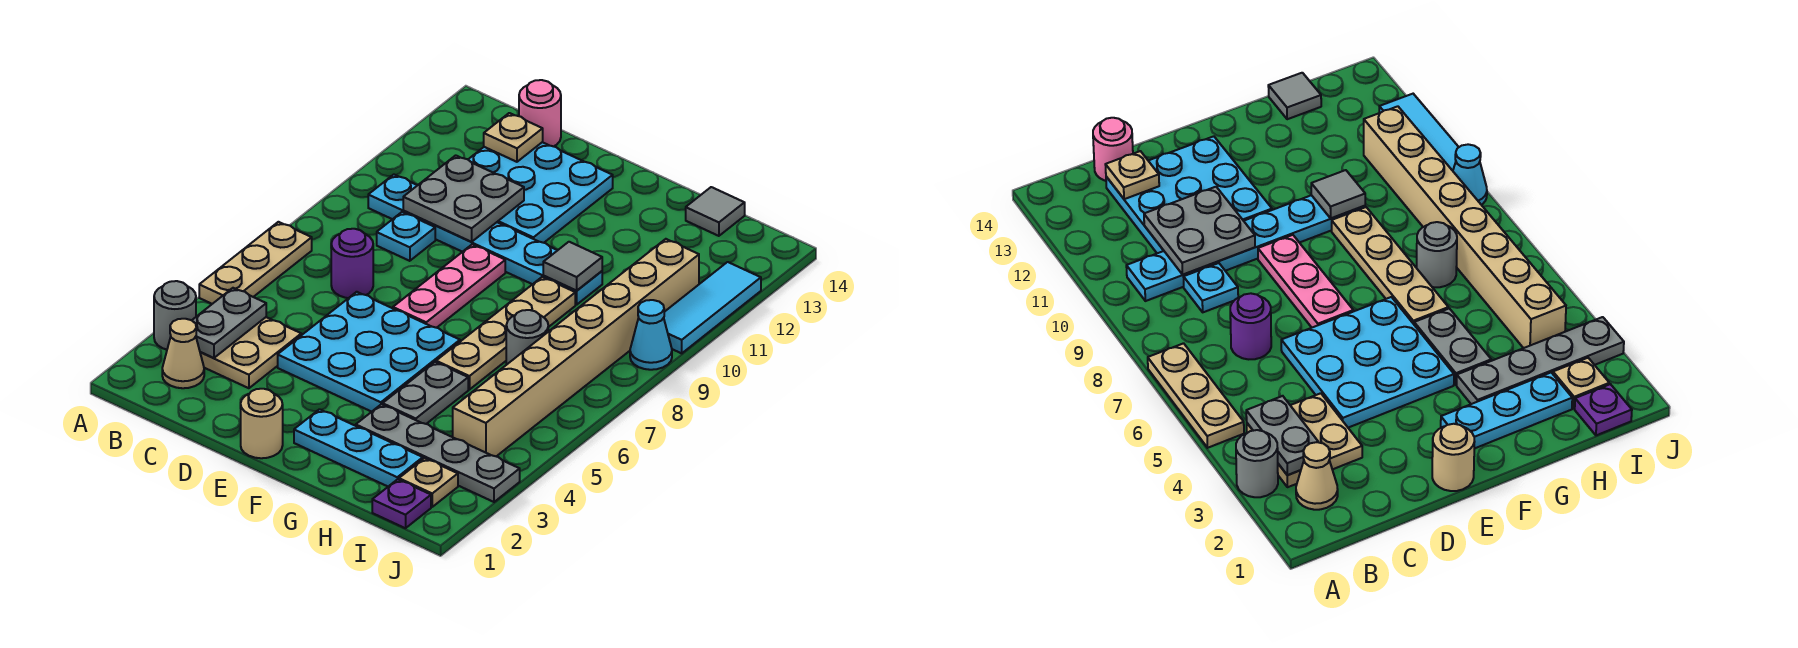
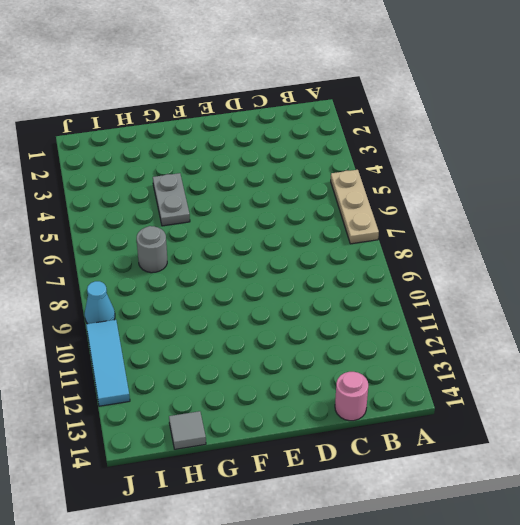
none -> grey 1x1 round brick [154,281,196,350]
none -> tan 1x1 cone [162,319,204,388]
none -> tan 2x2 plate [200,317,301,388]

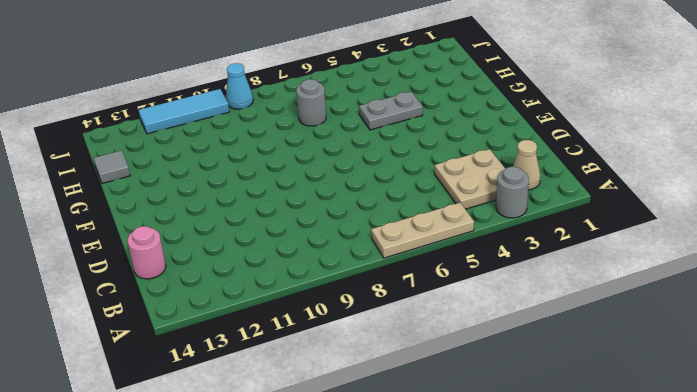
none -> cyan 1x6 plate [368,175,602,305]
none -> purple 1x1 round brick [331,229,373,298]
none -> cyan 1x1 plate [377,212,435,261]

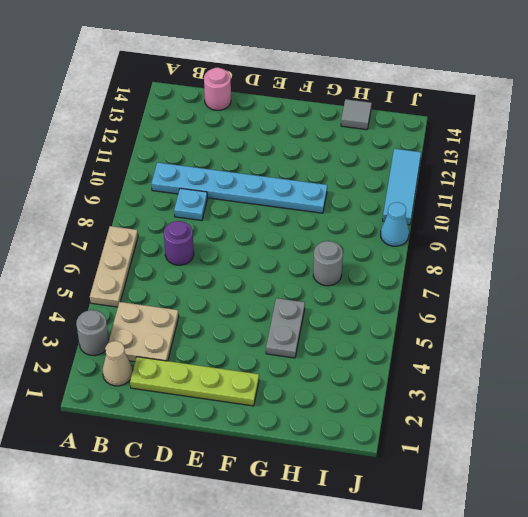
lime 1x4 plate [130,357,259,406] -> cyan 1x3 plate [294,409,423,486]
none -> cyan 3x3 plate [468,142,613,243]
none -> cyan 3x3 plate [278,292,460,412]
none -> tan 1x1 round brick [241,389,283,458]

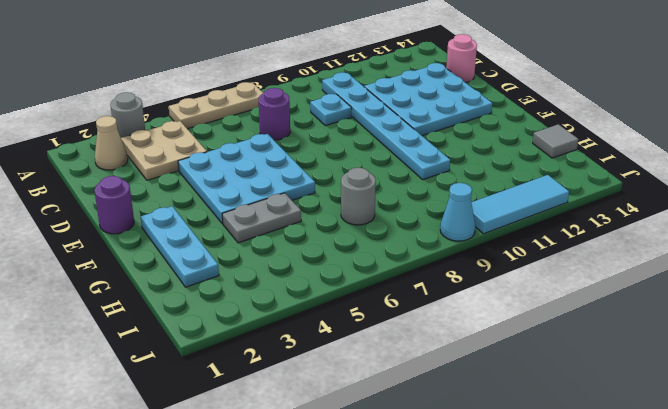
purple 1x1 round brick [94,176,134,234] -> tan 1x1 round brick [241,389,283,458]
none -> pink 1x3 plate [393,244,505,328]
none -> grey 1x4 plate [356,404,520,502]
none -> tan 1x4 plate [436,277,575,390]

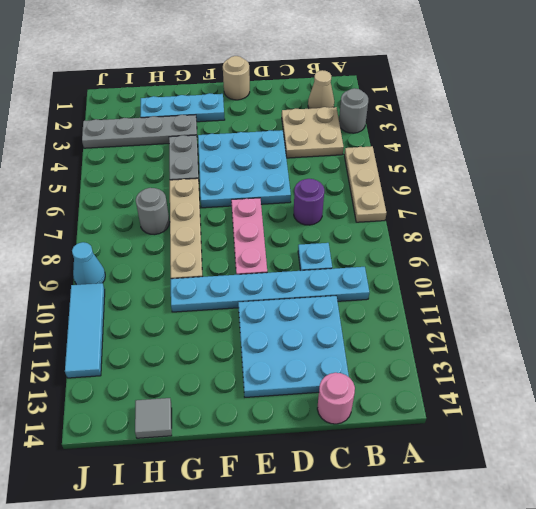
none -> purple 1x1 plate [372,479,431,528]
none -> tan 1x1 plate [399,458,458,507]
none -> tan 1x8 brick [453,239,699,456]

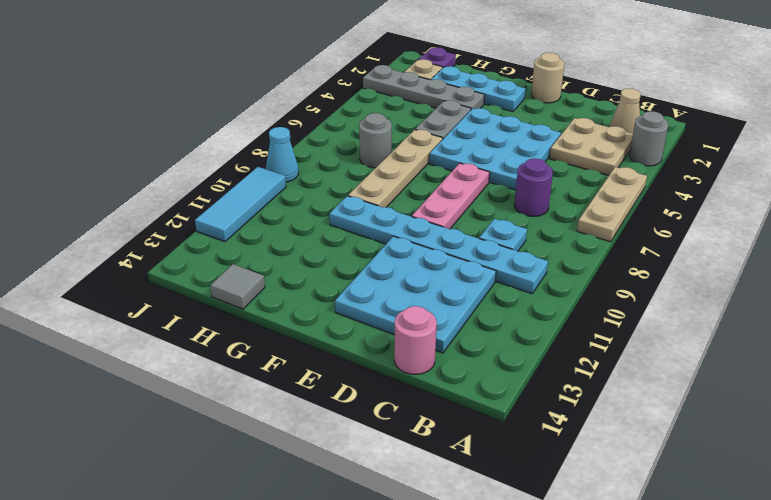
none -> tan 1x8 brick [453,239,699,456]
none -> grey 1x2 plate [192,288,266,358]
none -> grey 2x2 plate [403,155,524,242]

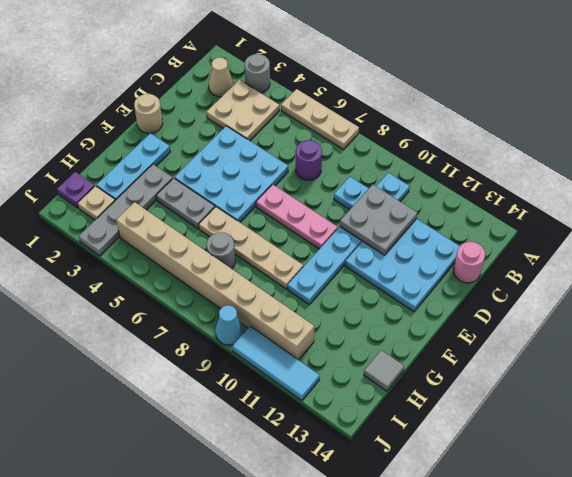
none -> grey 1x2 plate [192,288,266,358]
none -> tan 1x1 plate [484,113,543,162]
none -> grey 1x1 tile [543,242,602,291]

